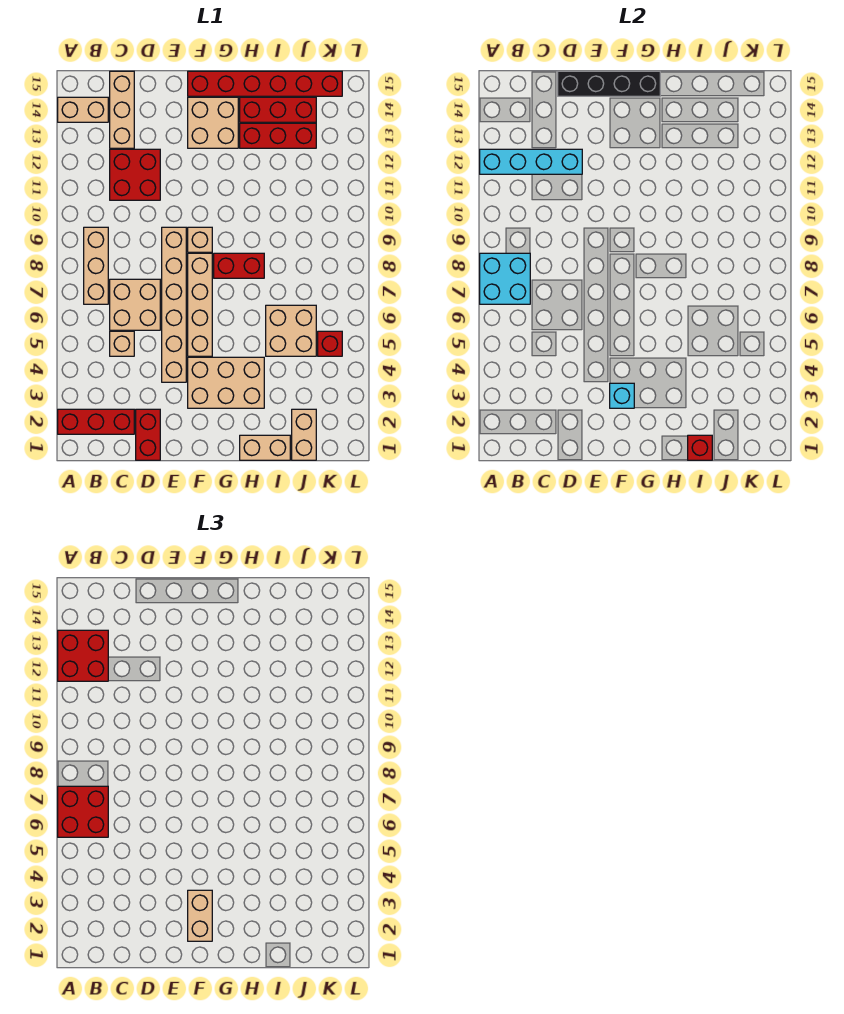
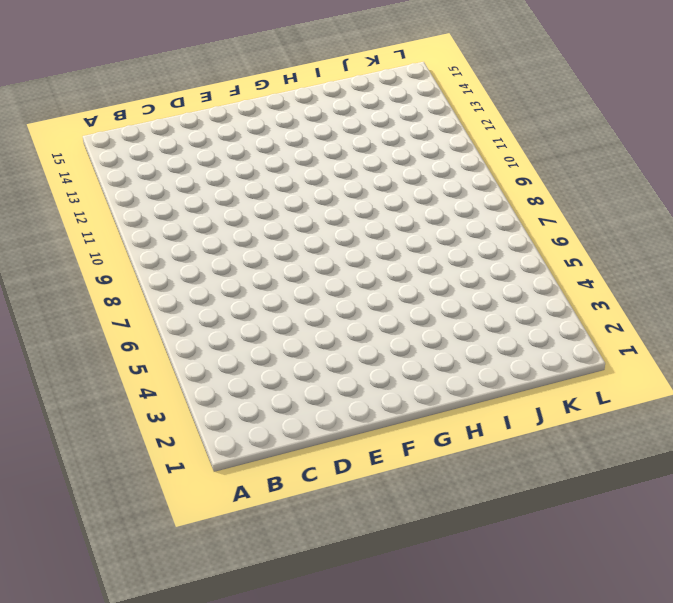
none -> red 1x3 brick [58,409,134,434]
none -> tan 1x2 brick [58,97,108,122]
none -> tan 1x3 brick [84,227,108,304]

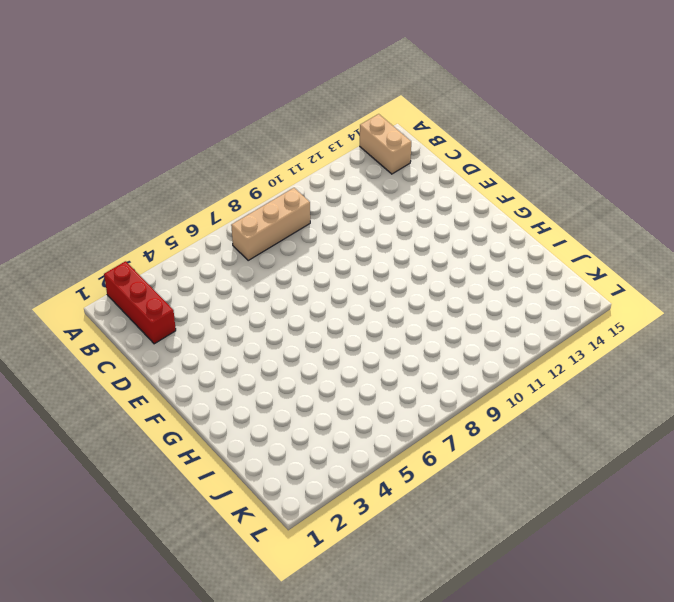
none -> tan 1x1 brick [110,331,134,356]
none -> tan 2x2 brick [110,279,160,330]
none -> red 2x2 brick [110,149,160,200]

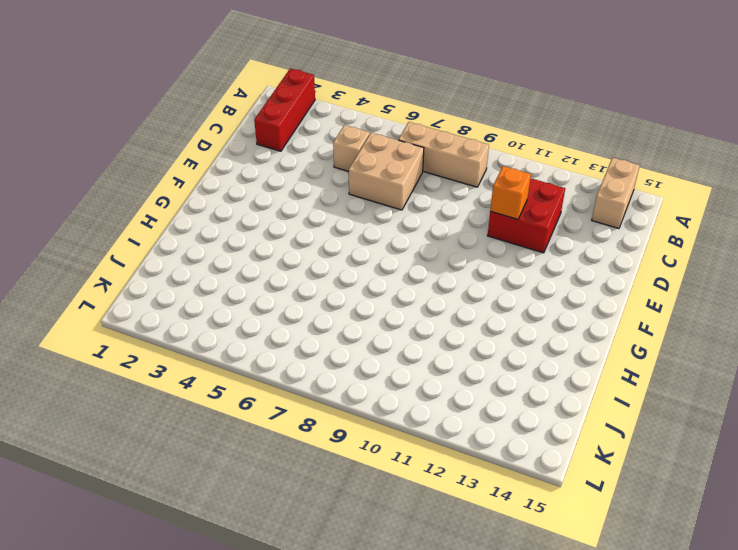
orange 1x1 brick [490,166,531,219] -> none
none -> tan 1x3 brick [110,71,134,148]
none -> red 1x2 brick [136,409,160,460]
none -> tan 1x6 brick [162,227,186,382]

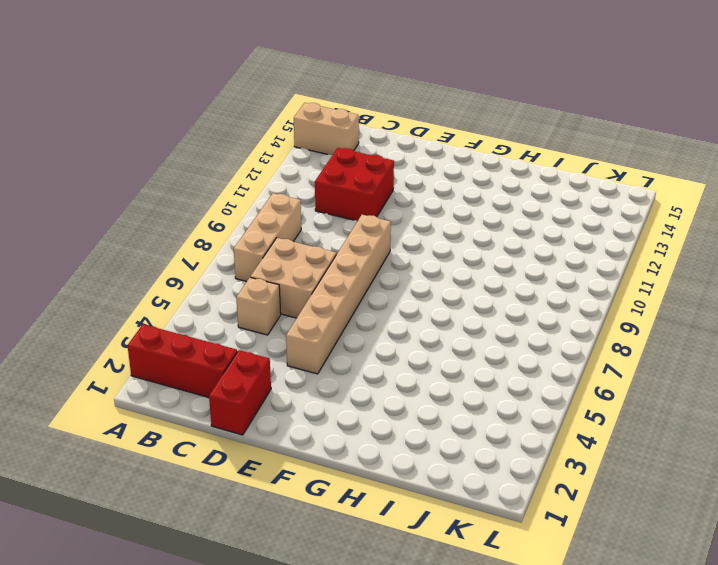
none -> tan 1x3 brick [110,71,134,148]
none -> tan 2x3 brick [188,357,264,408]
none -> tan 1x4 brick [188,253,212,356]

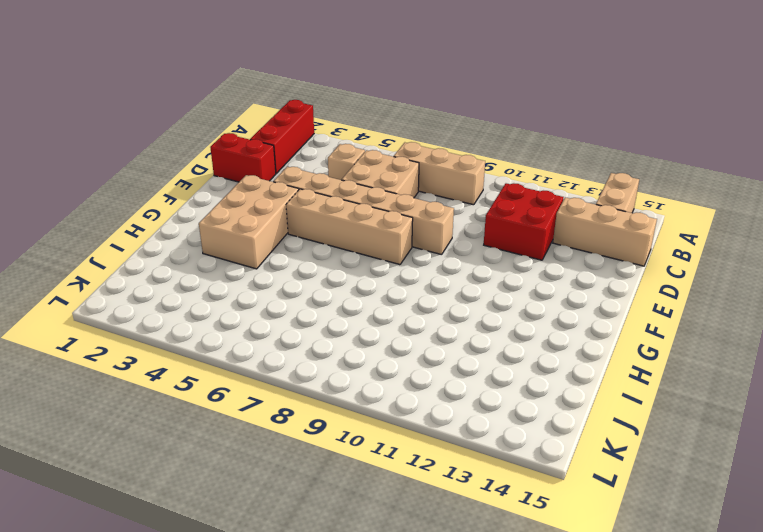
none -> tan 1x1 brick [188,227,212,252]
none -> tan 2x2 brick [188,97,238,148]
none -> red 1x6 brick [188,71,342,96]

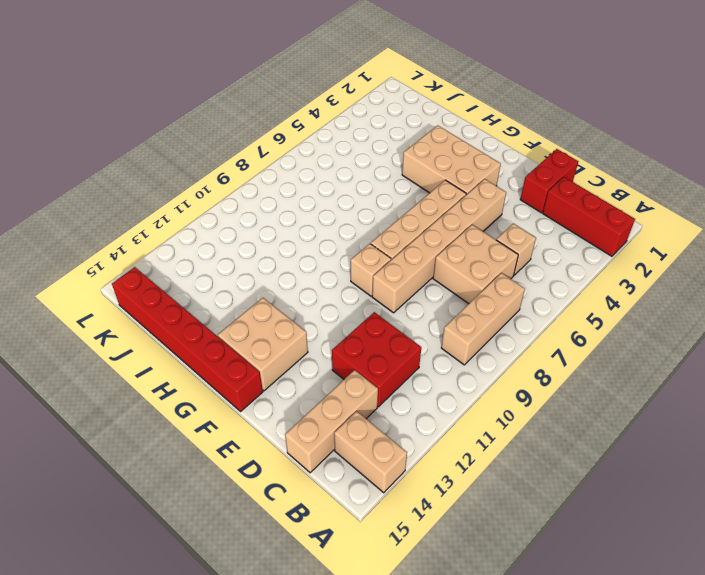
none -> red 1x2 brick [214,253,264,278]
none -> tan 1x2 brick [240,435,290,460]
none -> red 1x3 brick [240,123,316,148]

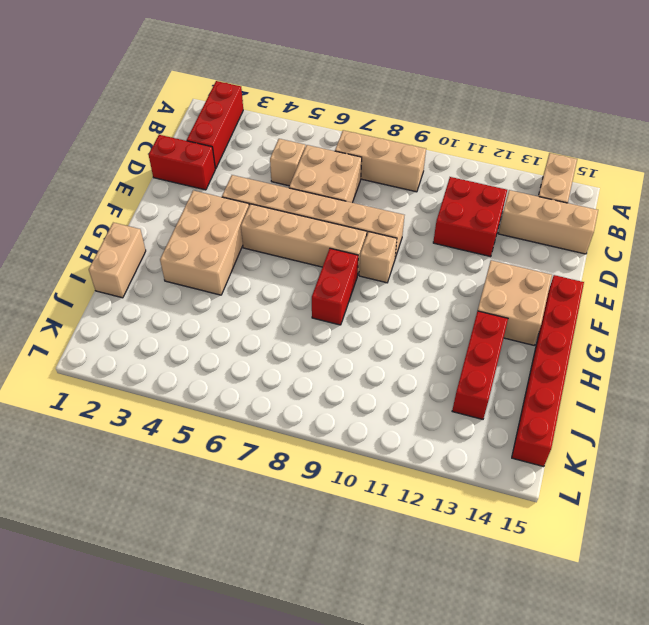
none -> red 1x3 brick [240,97,316,122]
none -> tan 2x2 brick [266,305,316,356]
none -> tan 1x2 brick [292,409,316,460]

